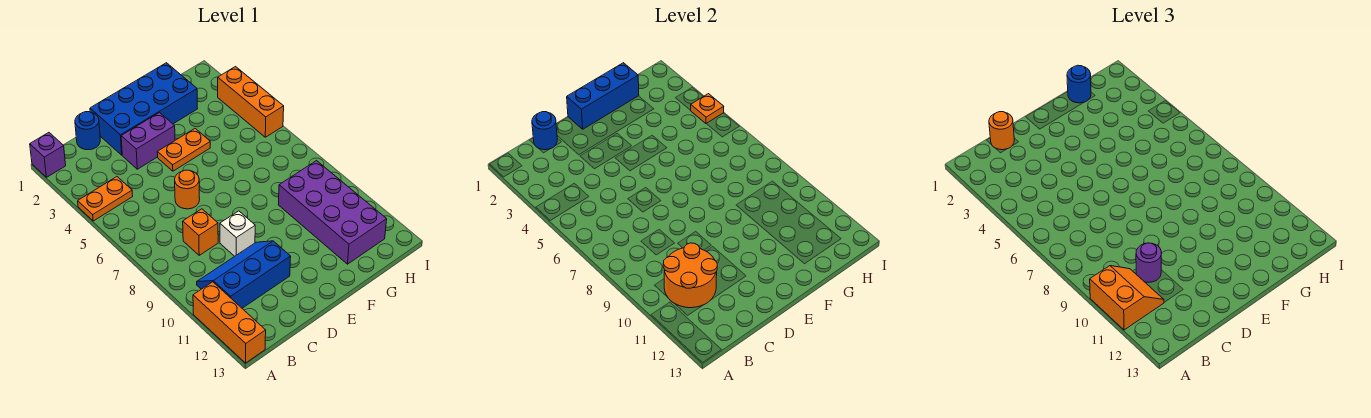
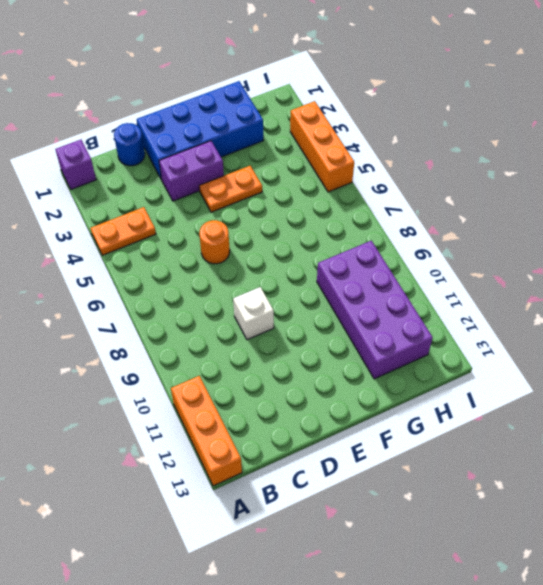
none -> blue 2x3 slope [197,241,291,308]
none -> orange 1x1 brick [183,209,218,255]
none -> orange 2x2 round brick [663,243,717,308]

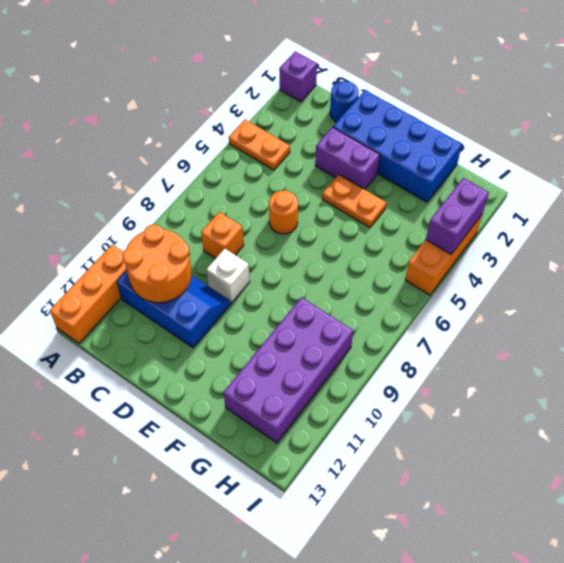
purple 1x2 brick [426,178,489,254] -> orange 1x1 plate [691,94,724,124]
none -> blue 1x1 round brick [532,112,557,150]
none -> blue 1x3 brick [567,63,639,129]
none -> orange 2x2 slope [1090,266,1164,330]

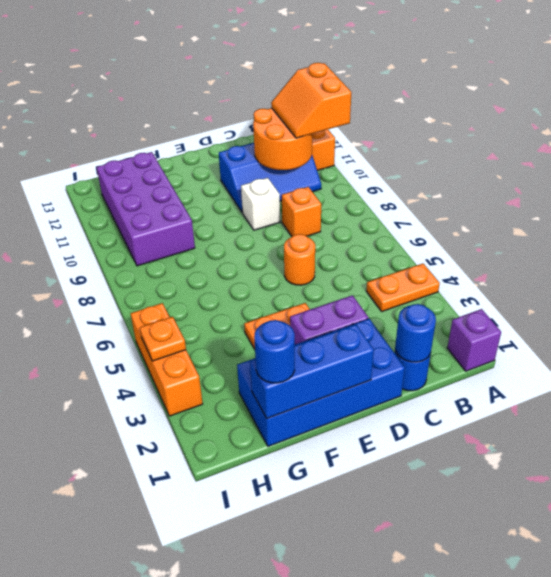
none -> orange 1x1 round brick [989,112,1014,150]
none -> purple 1x1 round brick [1136,243,1161,282]

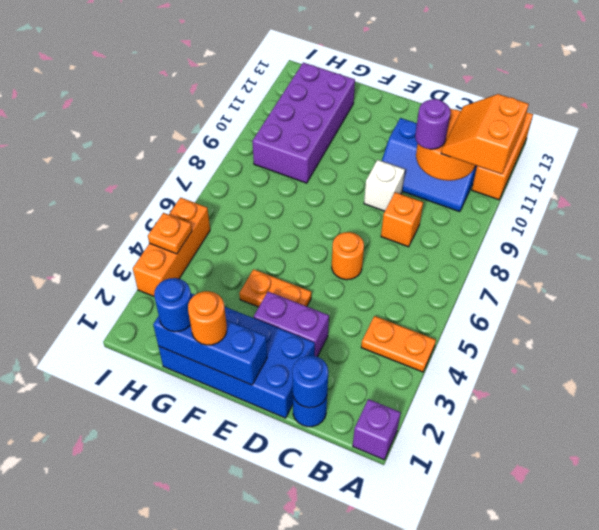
orange 1x1 round brick [188,291,227,345] -> orange 1x1 round brick moved to [989,112,1014,150]

